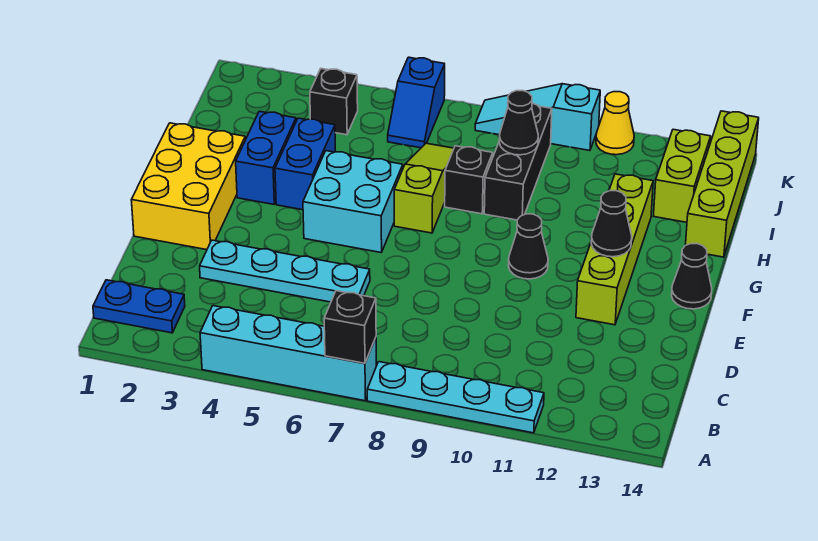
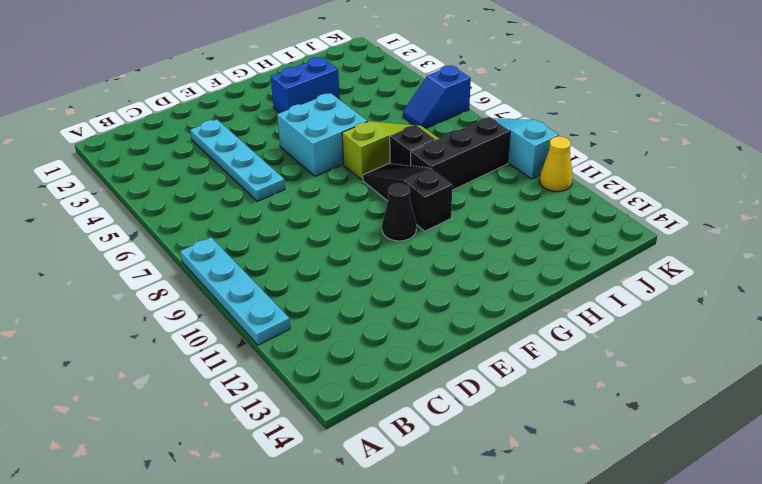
black 1x3 slope [363,164,452,231] -> none
none -> cyan 1x4 brick [200,306,376,401]
none -> blue 1x2 plate [93,280,185,333]
none -> yellow 2x3 brick [131,123,245,250]

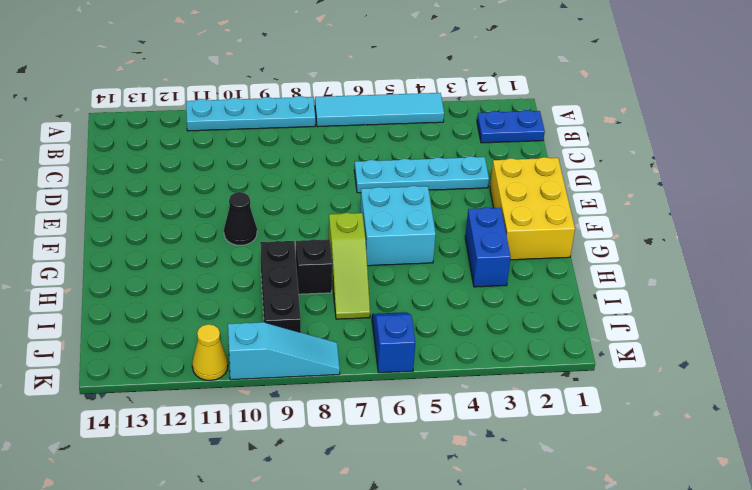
cyan 1x4 tile [315,93,444,127] -> cyan 1x4 brick [200,306,376,401]
none -> lime 1x4 brick [576,174,653,325]
none -> black 1x1 cone [672,244,712,309]
none -> blue 1x2 brick [275,118,336,210]

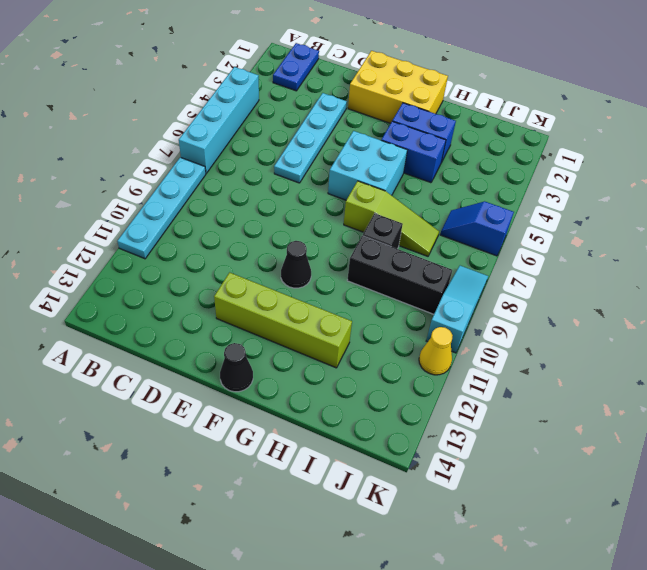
none -> lime 1x4 brick [686,111,759,257]
none -> lime 1x2 brick [654,129,711,222]
none -> black 1x1 brick [310,69,358,135]

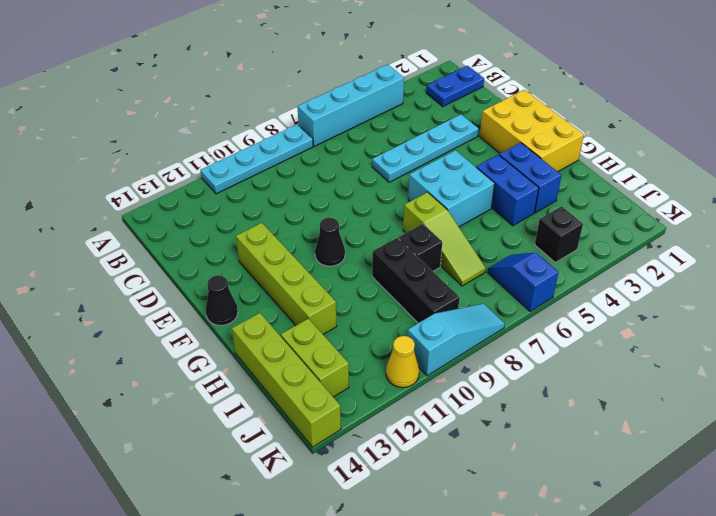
none -> black 1x1 brick [324,291,376,363]
none -> black 1x1 cone [591,191,632,257]
none -> black 1x1 cone [499,91,538,155]

